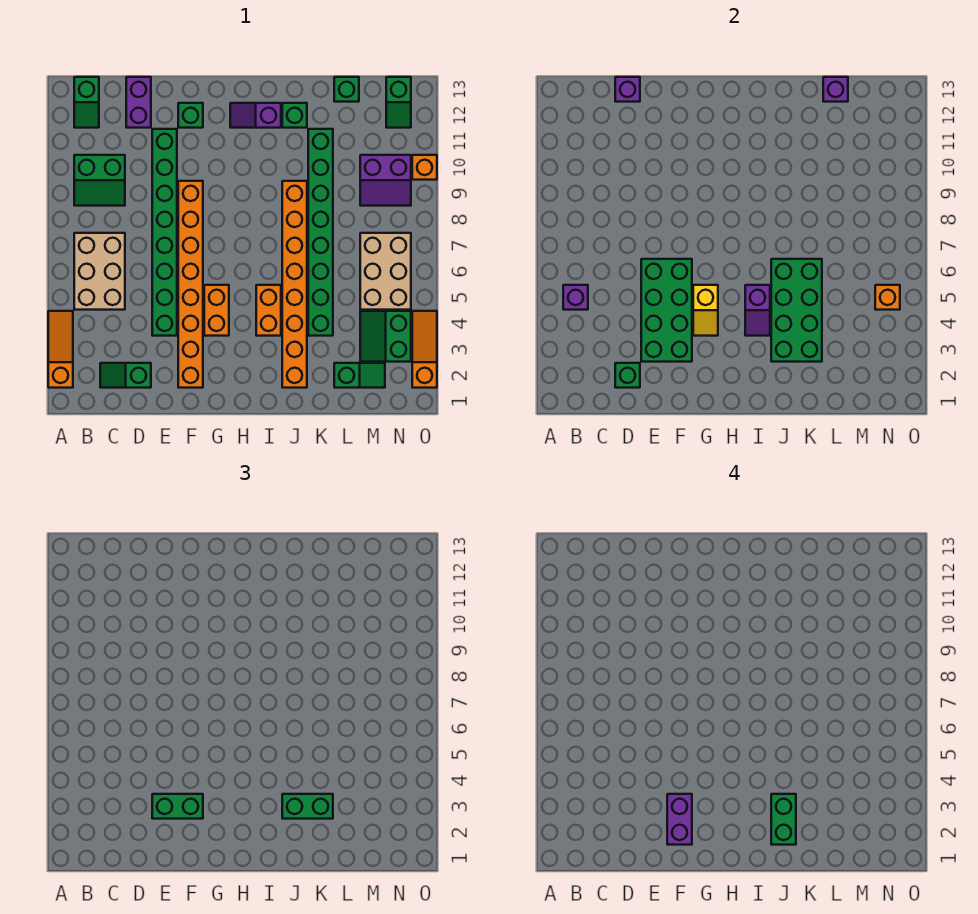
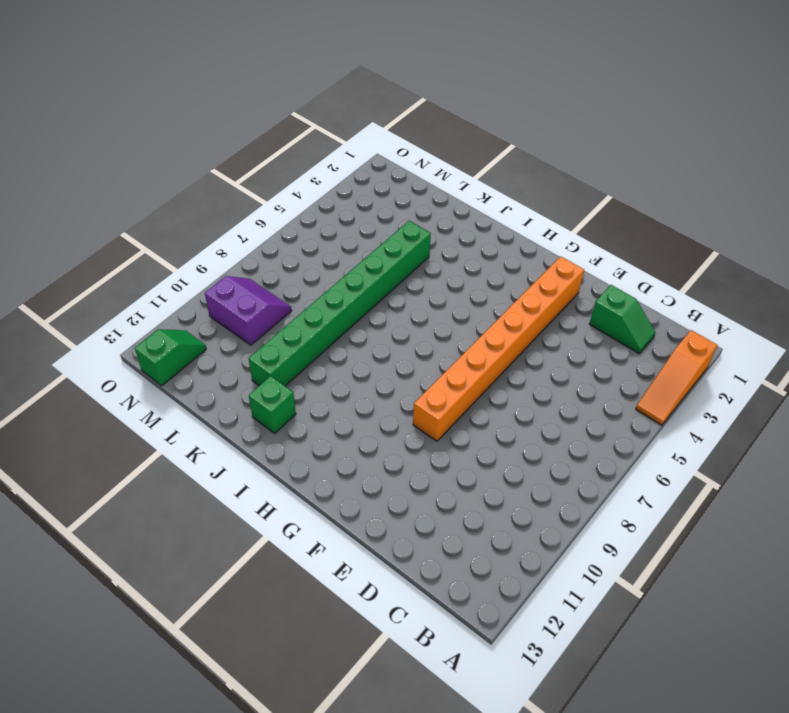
none -> tan 2x3 brick [74,233,125,310]
none -> green 2x2 slope [74,155,125,206]
none -> green 1x2 slope [74,77,99,128]
none -> purple 1x2 brick [126,77,151,128]

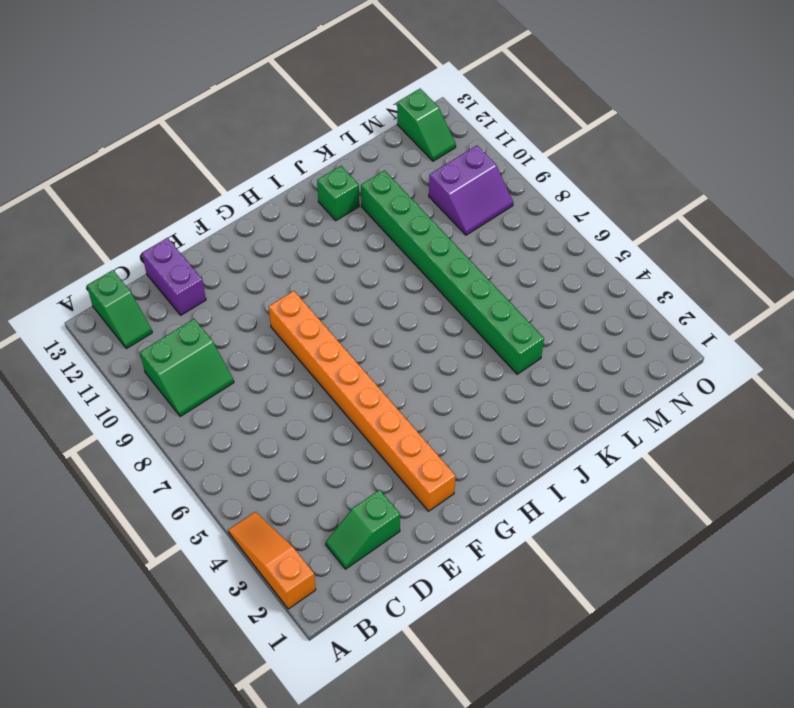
none -> tan 2x3 brick [74,233,125,310]
none -> green 1x8 brick [152,129,177,336]
none -> green 1x1 brick [178,103,203,128]
none -> orange 1x2 brick [204,285,229,336]

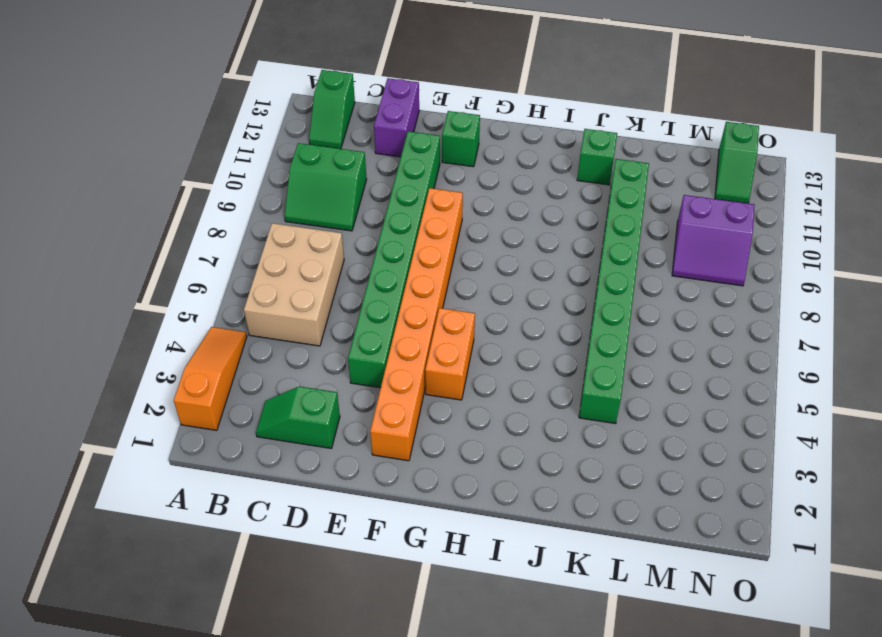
none -> purple 1x2 slope [230,103,281,128]
none -> orange 1x2 brick [256,285,281,336]
none -> orange 1x8 brick [282,181,307,388]
none -> green 1x2 slope [334,363,385,388]

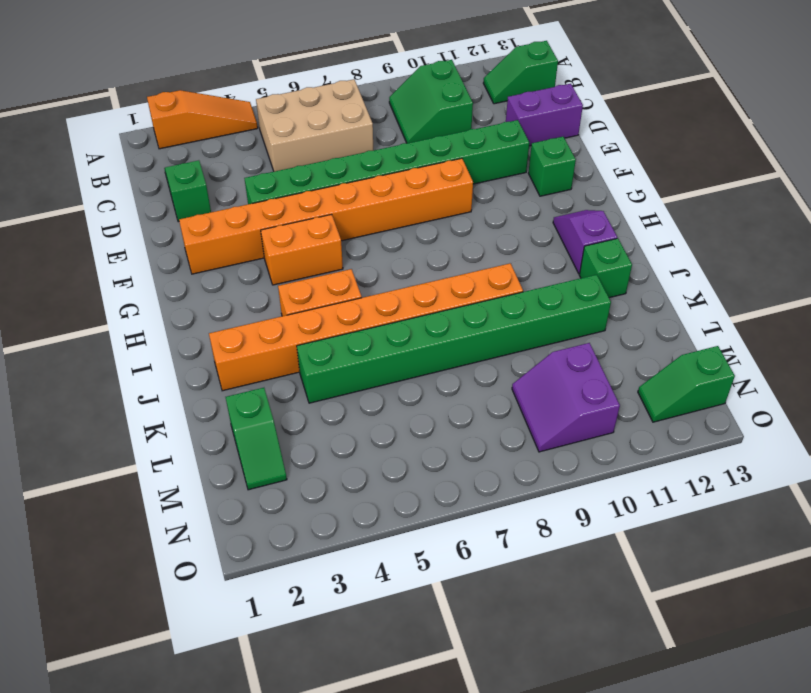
none -> green 1x1 brick [334,77,359,102]
none -> green 2x2 slope [360,311,411,362]
none -> tan 2x3 brick [360,233,411,310]
none -> orange 1x3 slope [412,311,437,388]

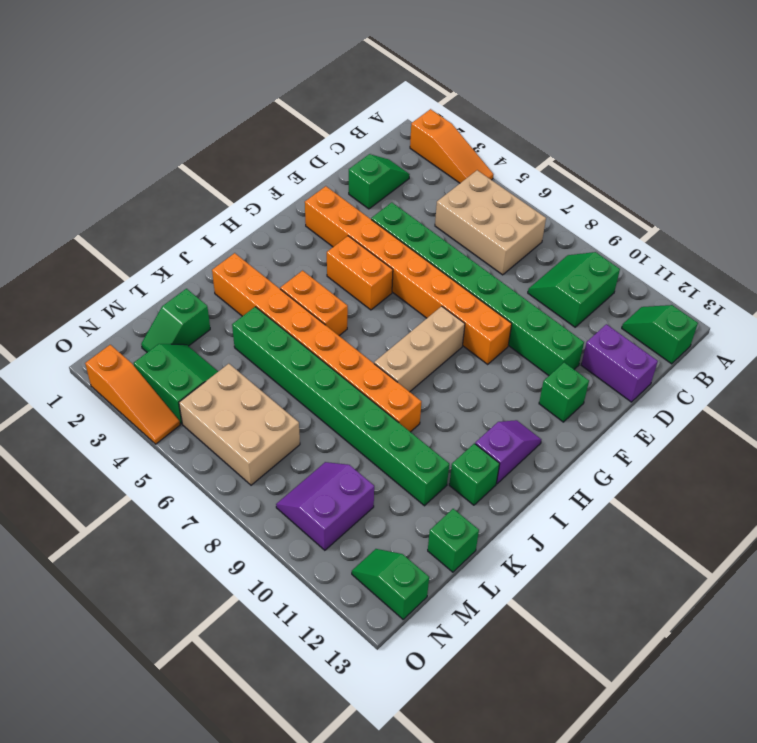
tan 1x3 brick [374,306,465,392] -> none
none -> orange 1x1 brick [412,155,437,180]
none -> purple 1x1 brick [563,285,588,310]
none -> green 1x1 brick [615,363,640,388]
none -> purple 1x1 brick [615,77,640,102]

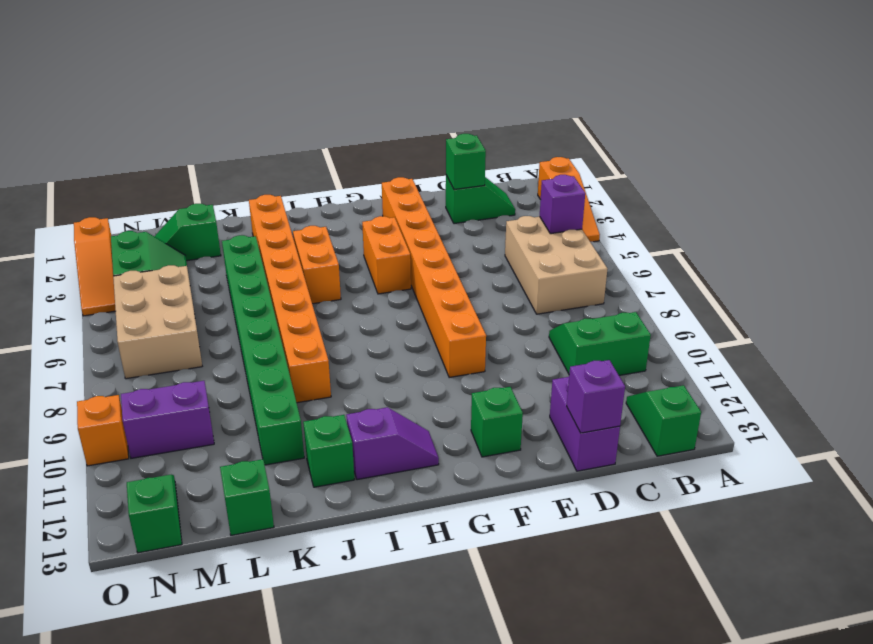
none -> green 1x8 brick [152,129,177,336]
none -> green 2x4 brick [641,259,692,362]
none -> yellow 1x2 slope [693,285,718,336]
none -> purple 1x2 slope [745,285,770,336]

